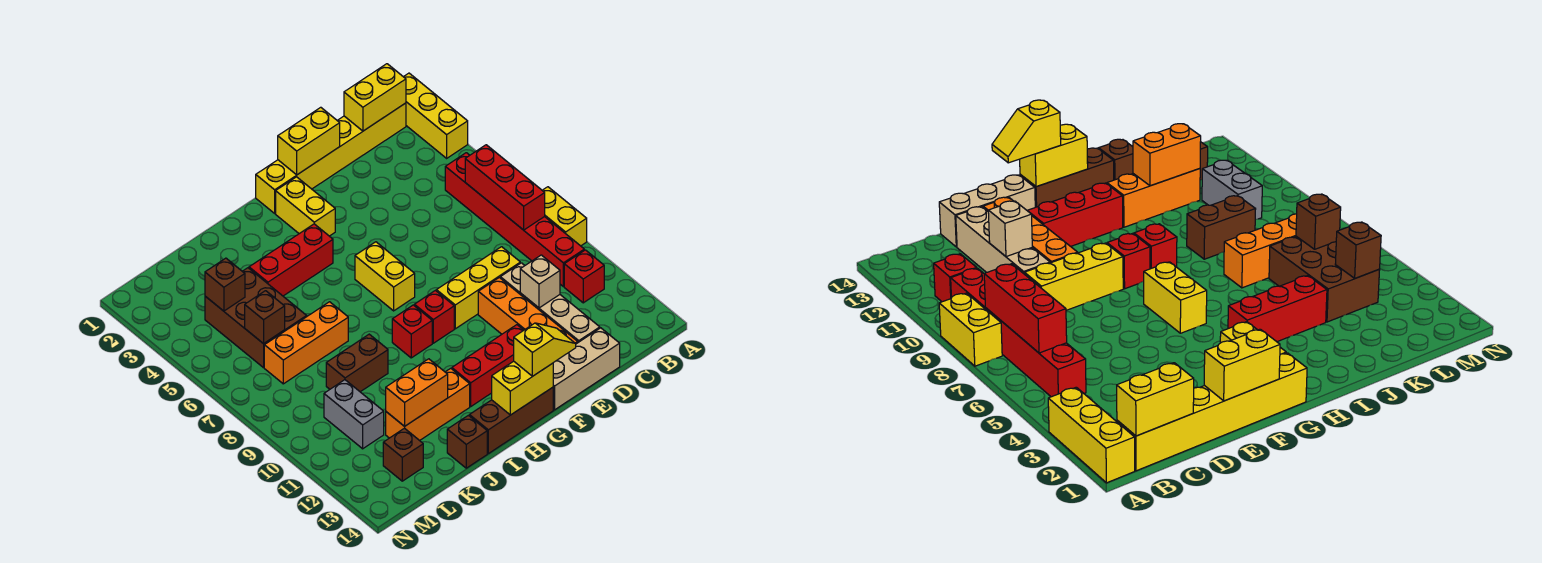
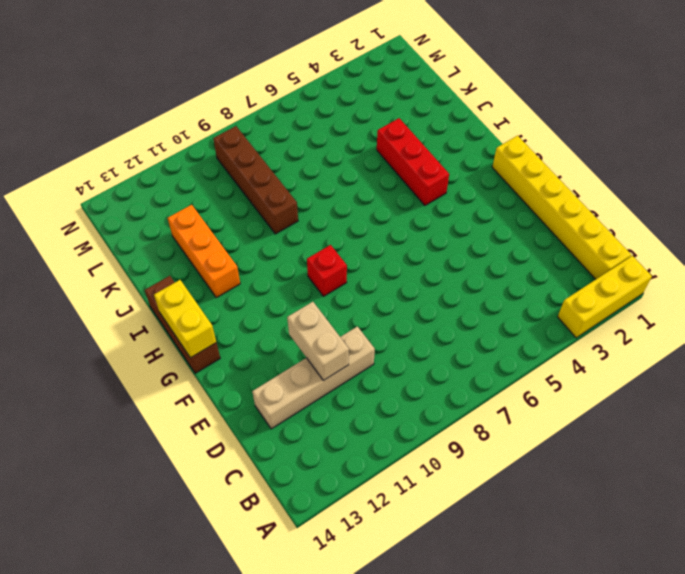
tan 1x2 brick [287,302,349,381] -> tan 1x1 brick [520,255,560,308]
brown 1x4 brick [213,126,298,234] -> brown 1x2 brick [326,334,388,392]
none -> yellow 1x2 brick [542,187,587,246]
none -> red 1x6 brick [445,153,584,287]
none -> red 1x1 brick [564,250,604,303]
none -> yellow 1x3 brick [436,247,520,329]

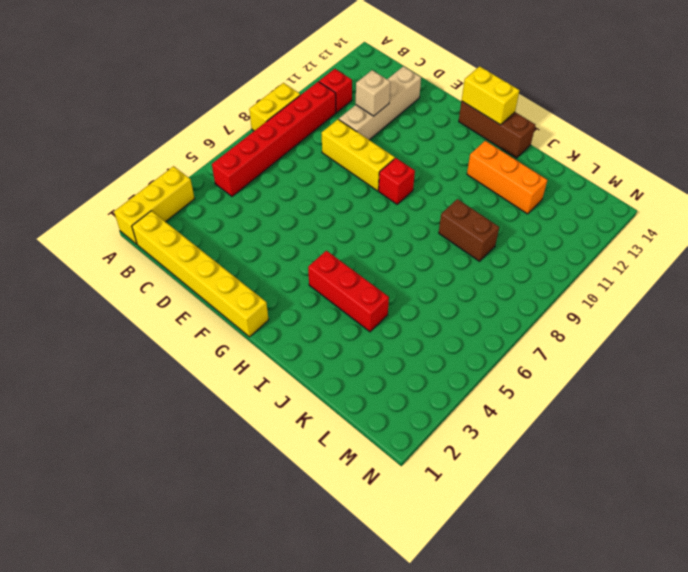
none -> tan 1x3 brick [553,328,620,410]
none -> orange 1x4 brick [478,278,578,344]
none -> red 1x3 brick [452,325,524,406]
none -> yellow 1x2 brick [276,177,335,236]

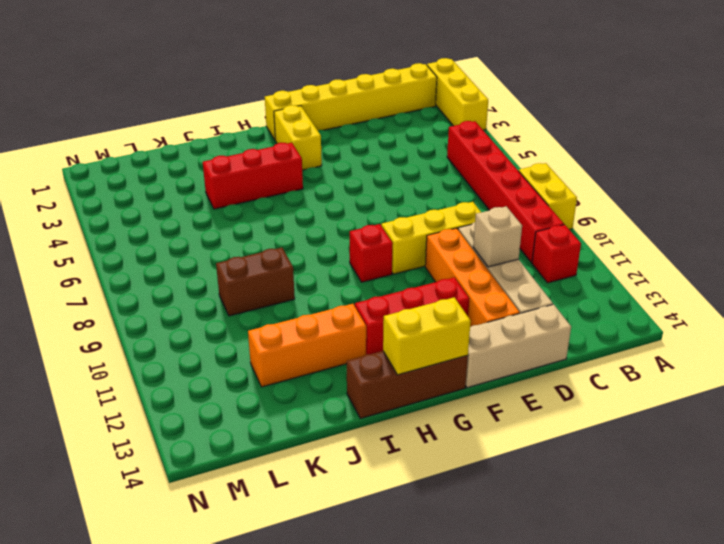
none -> yellow 1x2 brick [355,242,415,311]
none -> red 1x1 brick [392,305,432,358]
none -> orange 1x3 brick [264,302,348,384]
none -> brown 1x1 brick [447,415,487,468]

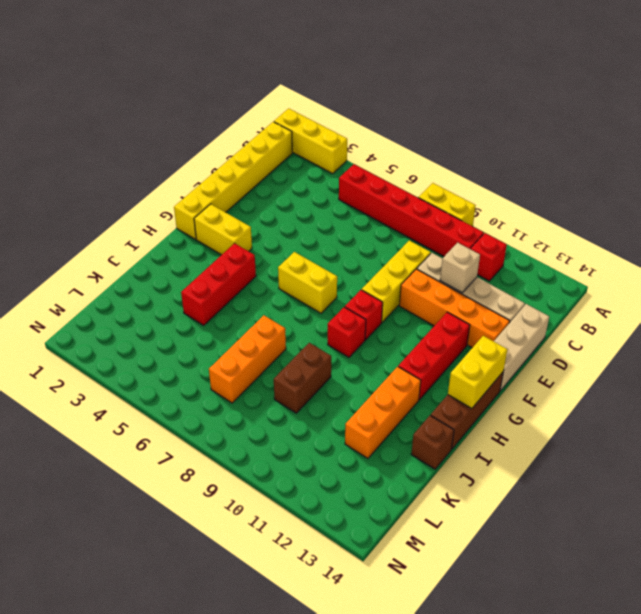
none -> brown 2x3 brick [205,268,307,368]
none -> grey 1x2 brick [324,380,384,449]
none -> brown 1x1 brick [383,428,423,481]
none -> yellow 1x2 brick [344,64,406,131]

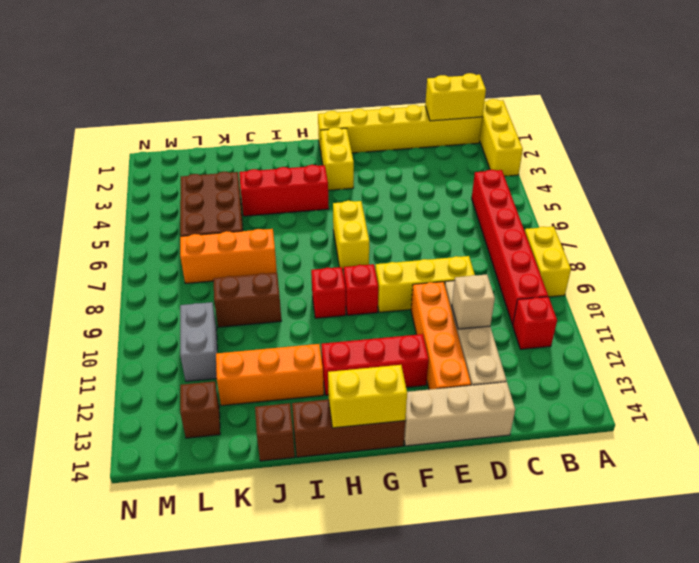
none -> red 1x3 brick [465,145,545,230]
none -> yellow 1x2 brick [278,107,340,175]
none -> orange 1x2 brick [386,359,448,426]
none -> brown 1x1 brick [205,258,245,311]

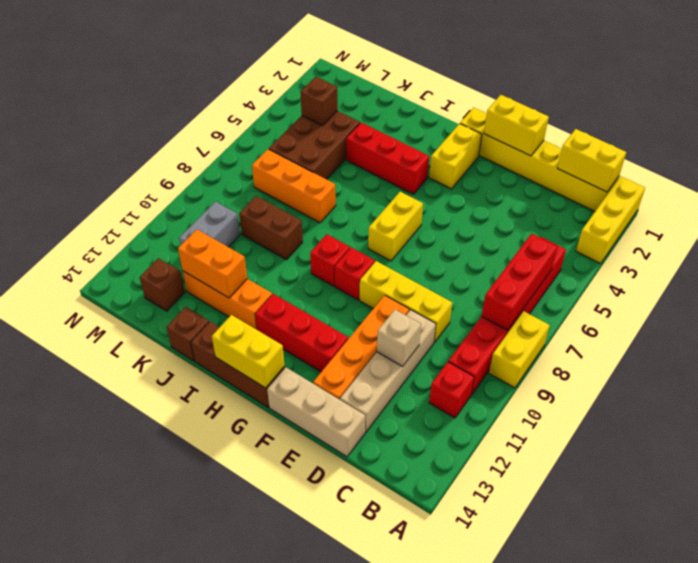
none -> brown 1x1 brick [245,291,285,344]
none -> yellow 1x2 slope [514,323,576,376]

